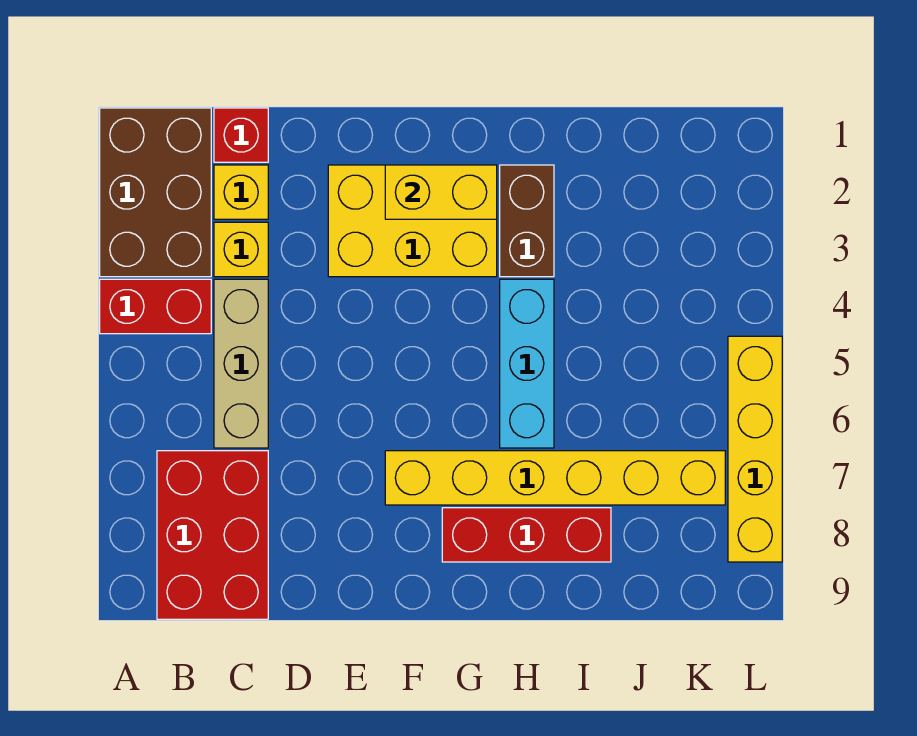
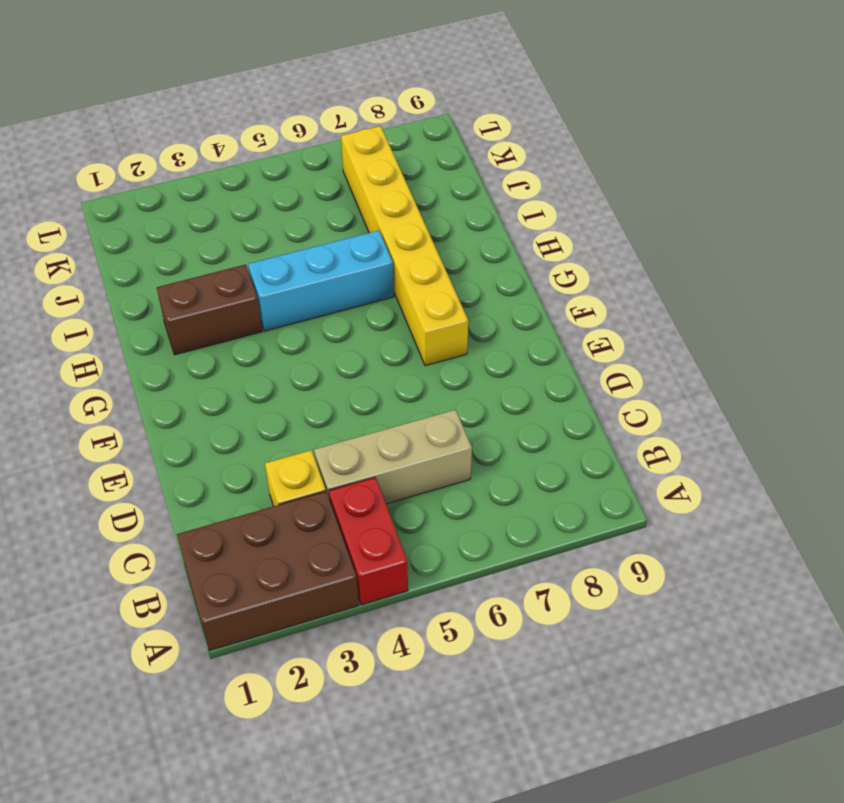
none -> red 2x3 brick [157,451,268,619]
none -> red 1x1 brick [214,108,268,162]
none -> yellow 1x1 brick [214,165,268,219]

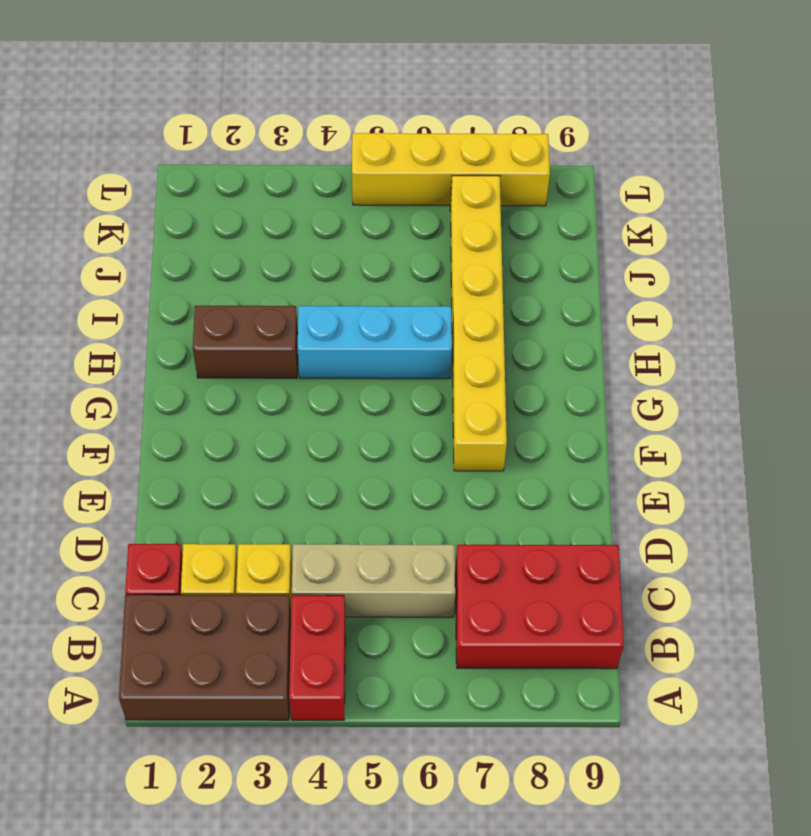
none -> yellow 2x3 brick [328,165,497,277]
none -> red 1x3 brick [442,508,611,562]
none -> yellow 1x2 brick [385,165,497,219]

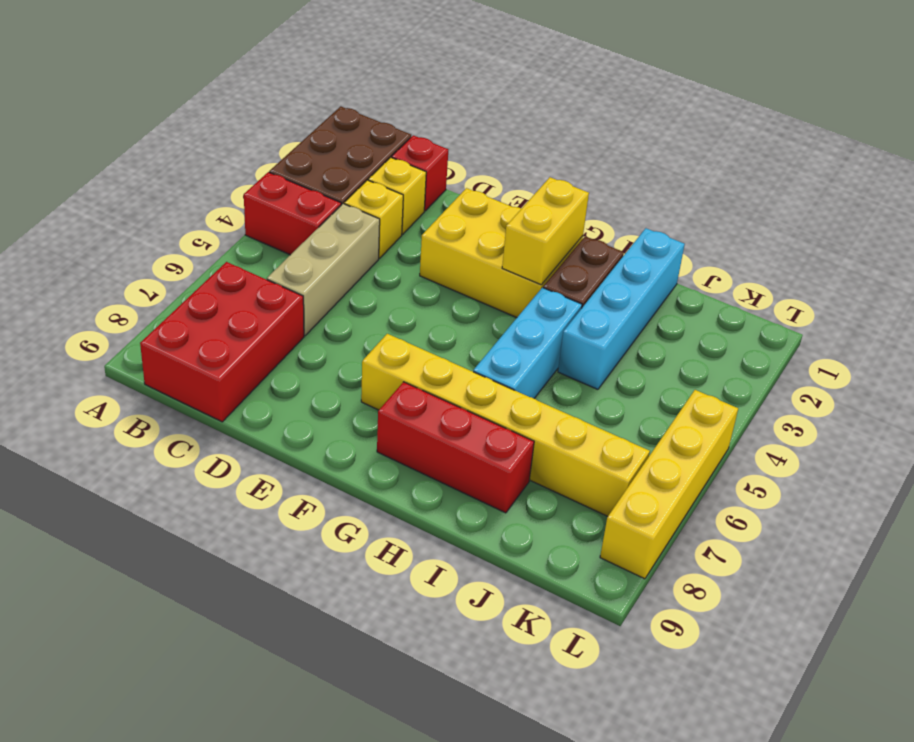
yellow 1x2 brick [502,177,589,285] -> yellow 1x2 brick turned to [385,165,497,219]
cyan 1x4 brick [558,228,685,389] -> none

